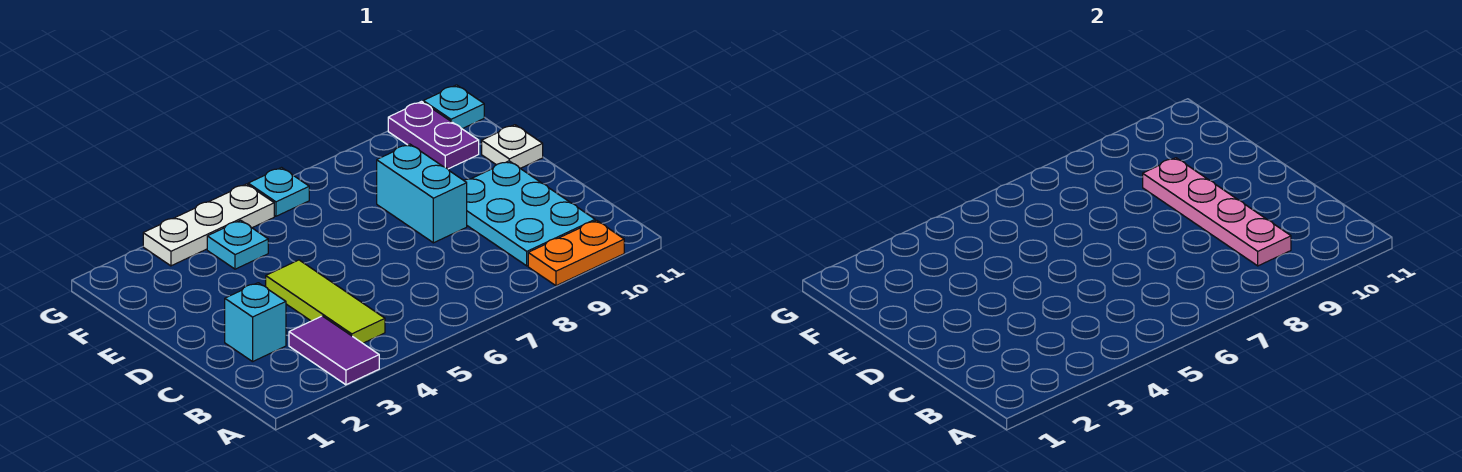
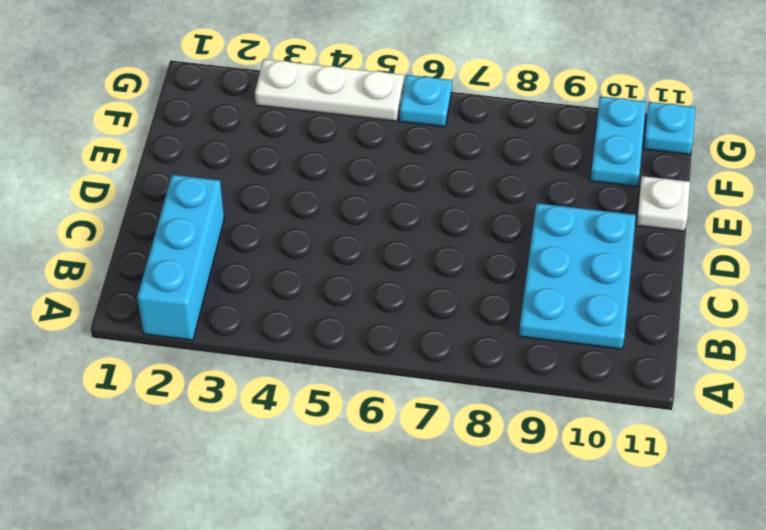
cyan 1x3 brick [137,175,224,340] -> cyan 1x1 brick [225,283,286,362]
cyan 1x2 plate [590,96,646,186] -> purple 1x2 plate [388,102,479,169]
none -> purple 1x2 tile [289,316,379,385]
none -> orange 1x2 plate [528,220,624,286]
none -> lime 1x3 tile [266,260,385,343]

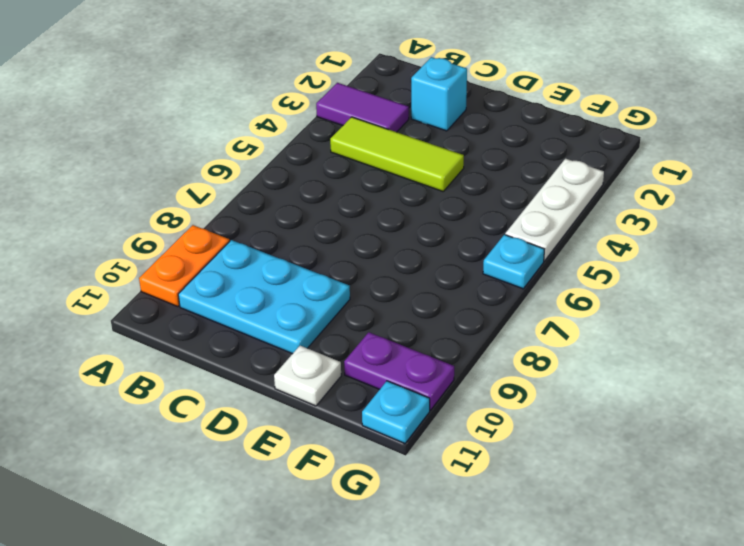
none -> cyan 1x2 brick [377,144,467,243]
none -> cyan 1x1 plate [207,220,268,269]
none -> pink 1x4 plate [1143,158,1291,266]

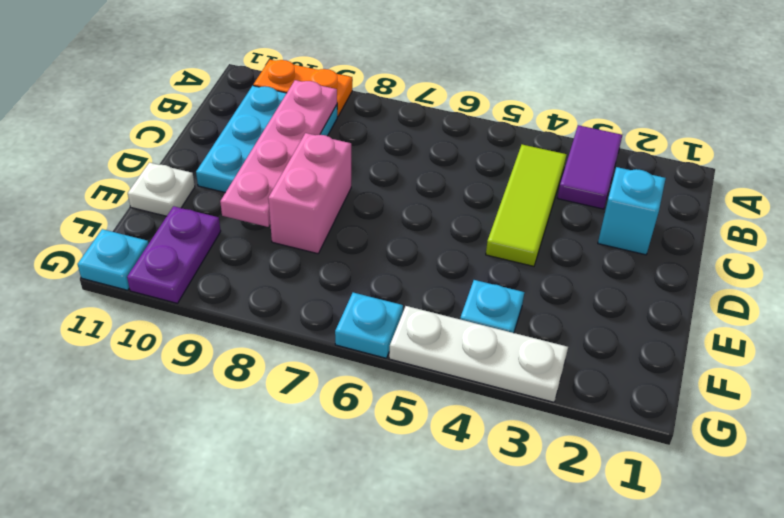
pink 1x2 brick [268,133,351,254] -> cyan 1x2 brick [377,144,467,243]

